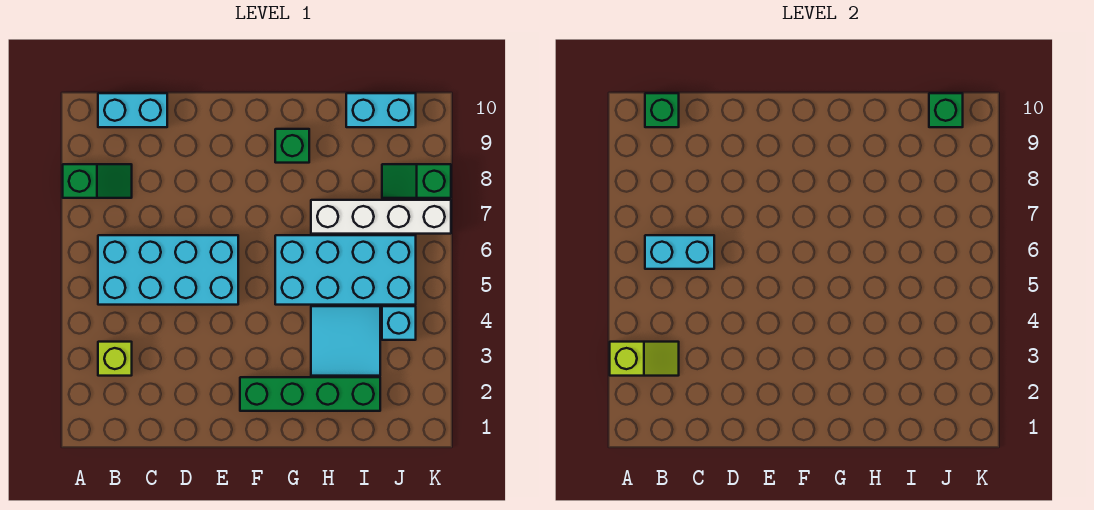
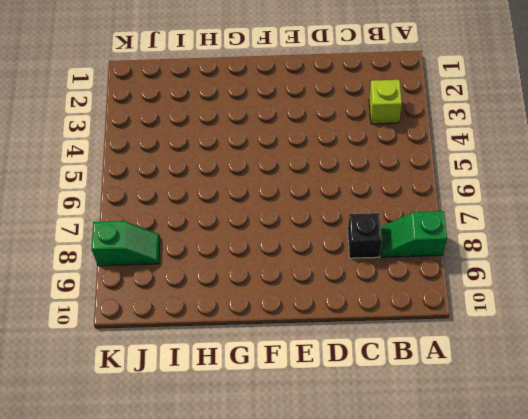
black 1x1 brick [348,213,382,258] -> none
none -> cyan 2x4 brick [98,235,238,305]
none -> cyan 1x2 brick [98,93,167,127]
none -> green 1x4 brick [240,377,380,411]

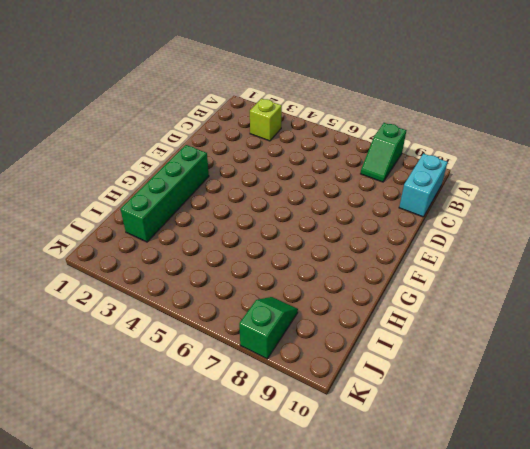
none -> cyan 2x4 brick [98,235,238,305]
none -> cyan 2x4 brick [275,235,416,305]
none -> green 1x1 brick [275,129,309,163]

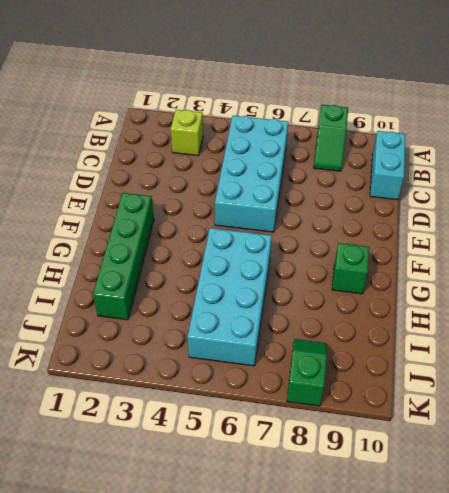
none -> cyan 2x2 tile [311,306,380,376]
none -> white 1x4 brick [311,200,451,234]
none -> cyan 1x2 brick [346,93,416,127]

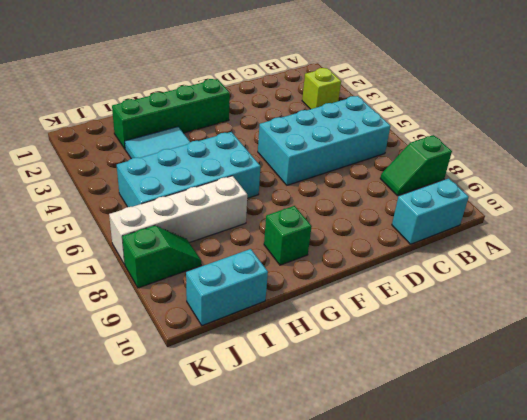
none -> cyan 1x1 brick [382,306,416,340]
none -> lime 1x2 slope [610,342,679,376]
none -> cyan 1x2 brick [645,235,714,269]

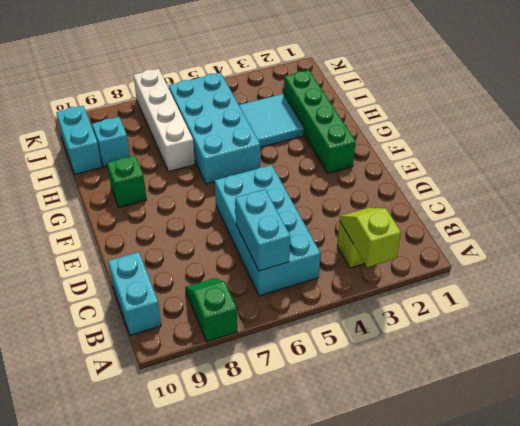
cyan 1x1 brick [92,117,130,167] -> cyan 1x1 brick moved to [382,306,416,340]
none -> green 1x2 slope [382,164,451,198]
none -> green 1x1 brick [645,93,679,127]
none -> green 1x1 brick [929,93,963,127]

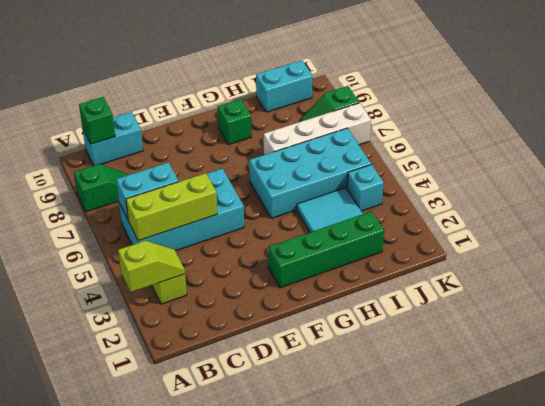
lime 1x3 brick [126,173,217,241] -> none
none -> green 1x1 brick [929,93,963,127]

